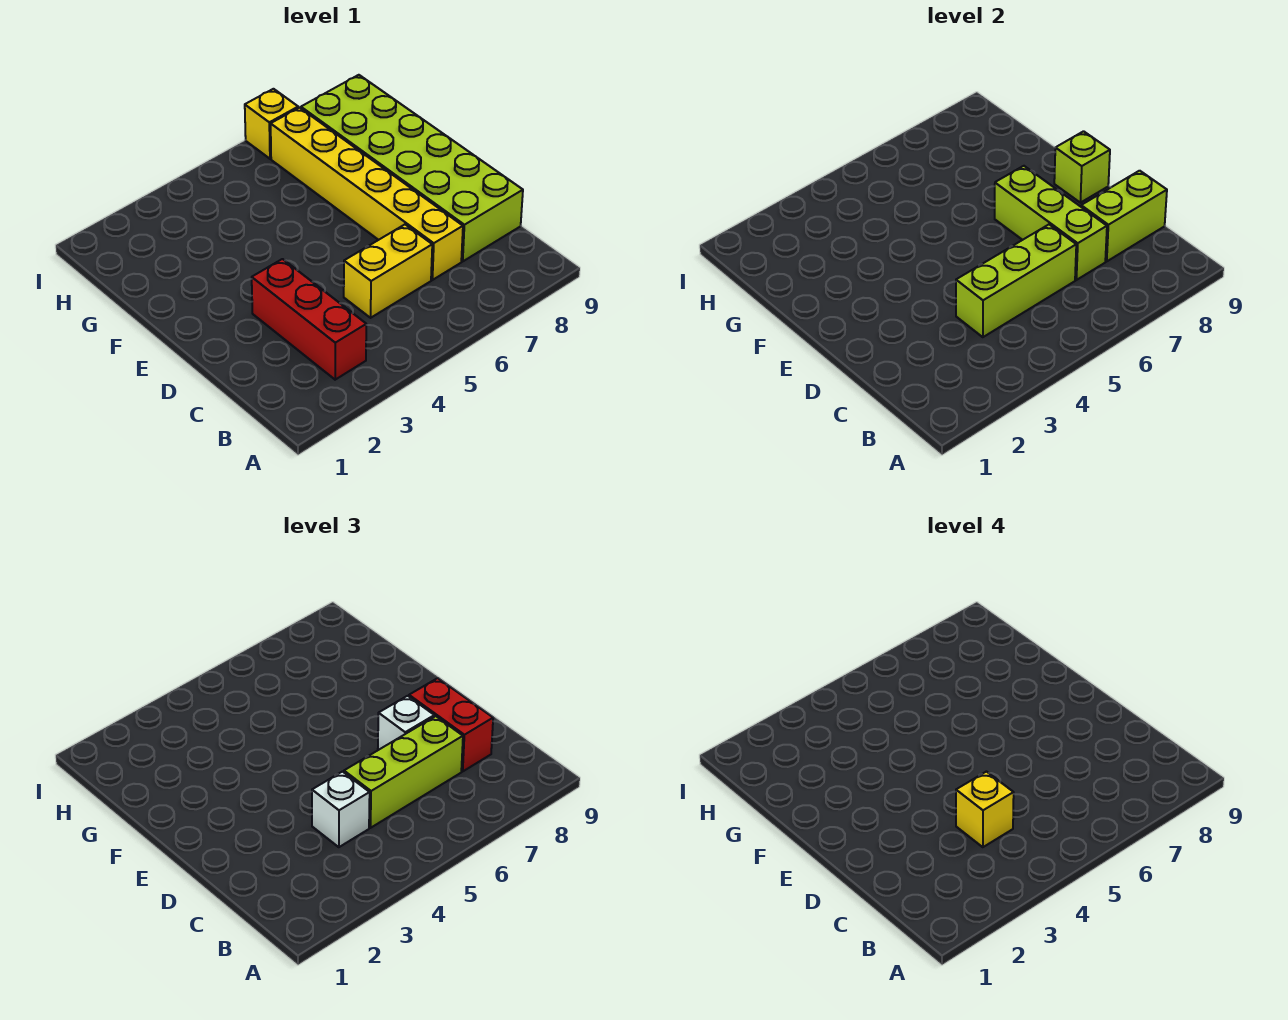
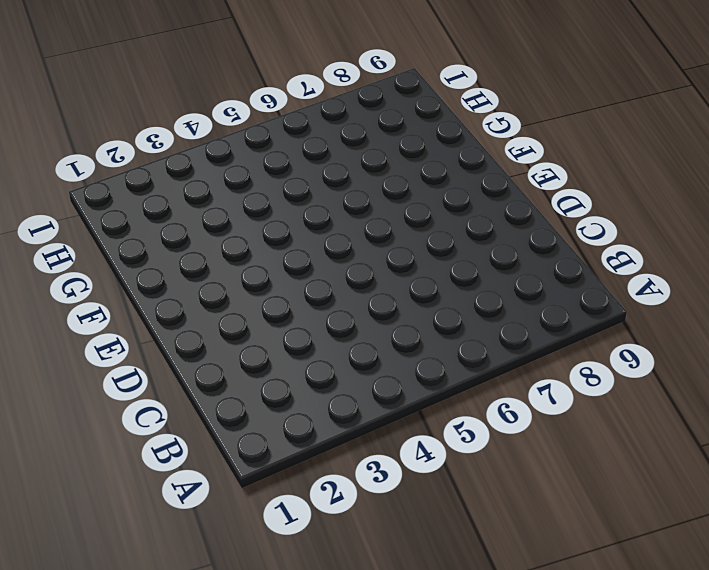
none -> red 1x3 brick [252,259,366,380]
none -> yellow 1x2 brick [344,224,432,318]
none -> yellow 1x6 brick [271,108,463,280]

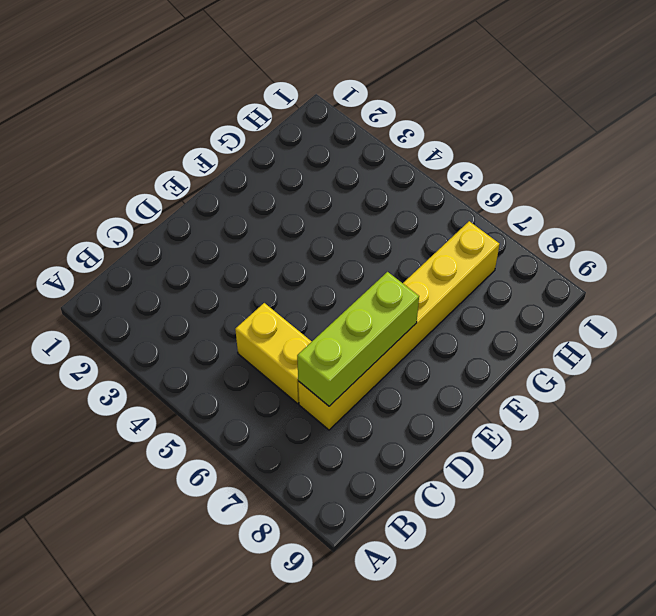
none -> red 1x3 brick [252,259,366,380]
none -> lime 2x6 brick [301,75,523,261]
none -> yellow 1x1 brick [245,89,298,159]

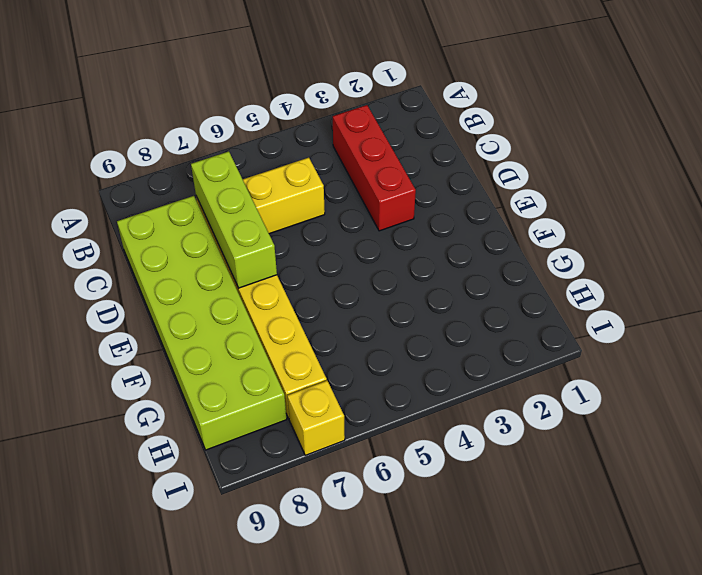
none -> lime 1x3 brick [956,224,1076,337]
none -> lime 1x2 brick [1081,171,1167,261]
none -> lime 1x1 brick [1054,131,1110,203]

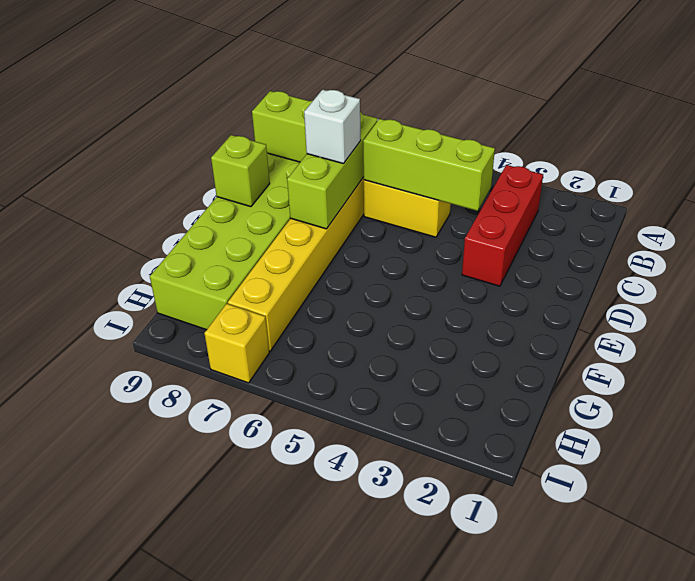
none -> white 1x1 brick [312,772,370,847]
none -> lime 1x3 brick [344,716,463,828]
none -> red 1x2 brick [409,678,493,771]

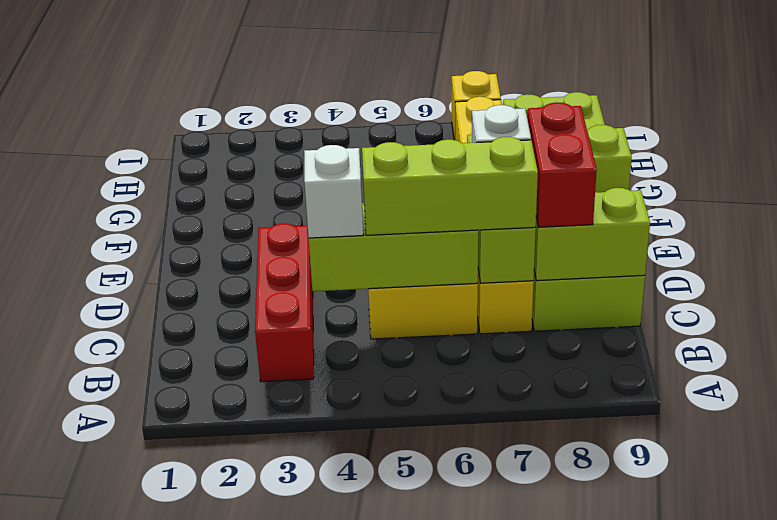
none -> yellow 1x1 brick [956,772,1014,847]

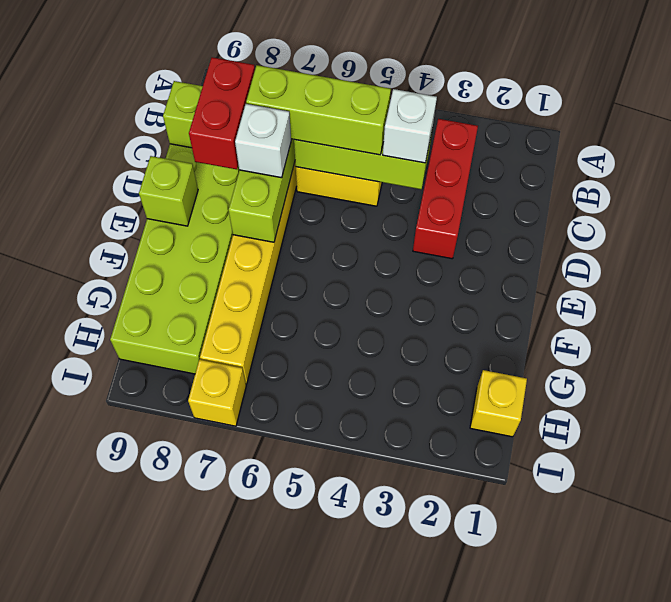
yellow 1x1 brick [470,370,527,437] -> yellow 1x1 brick moved to [956,772,1014,847]

